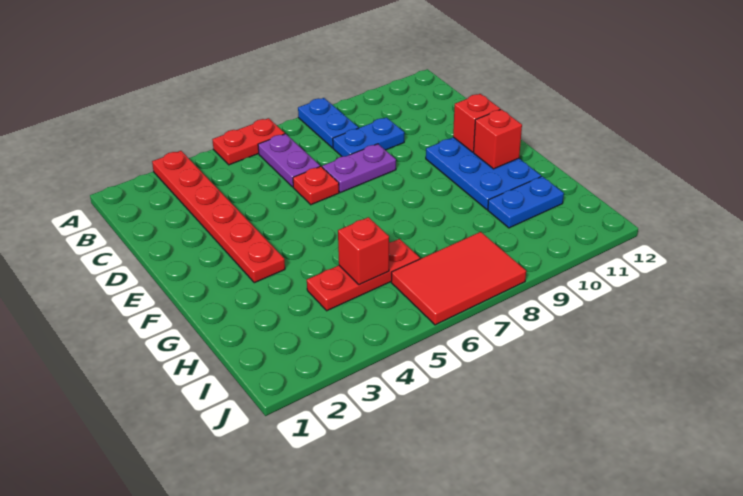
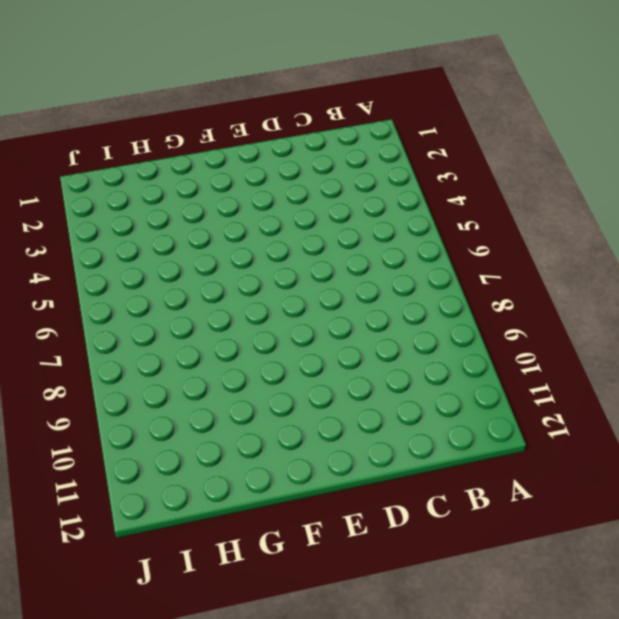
none -> red 1x6 plate [152,151,285,283]
none -> red 1x2 plate [212,118,285,165]
none -> blue 1x2 plate [298,98,358,148]

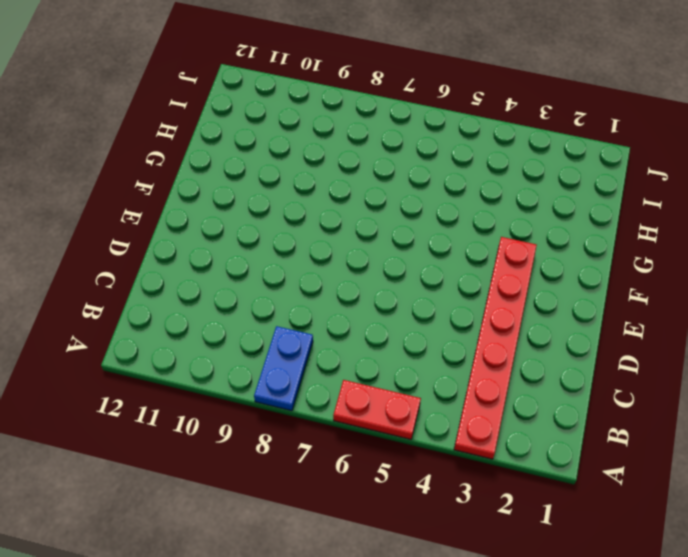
none -> purple 1x2 plate [258,134,320,187]
none -> blue 1x2 plate [333,117,404,157]
none -> red 1x1 plate [293,166,339,205]

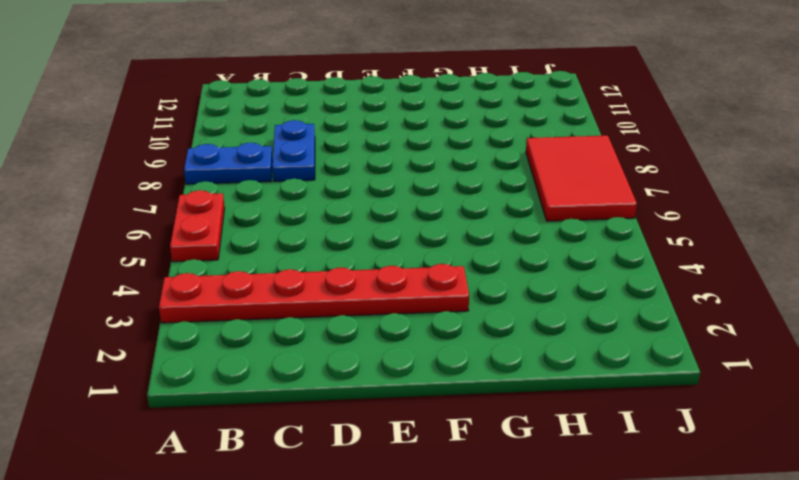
none -> purple 1x2 plate [258,134,320,187]
none -> red 1x1 plate [293,166,339,205]
none -> purple 1x2 plate [322,144,396,193]

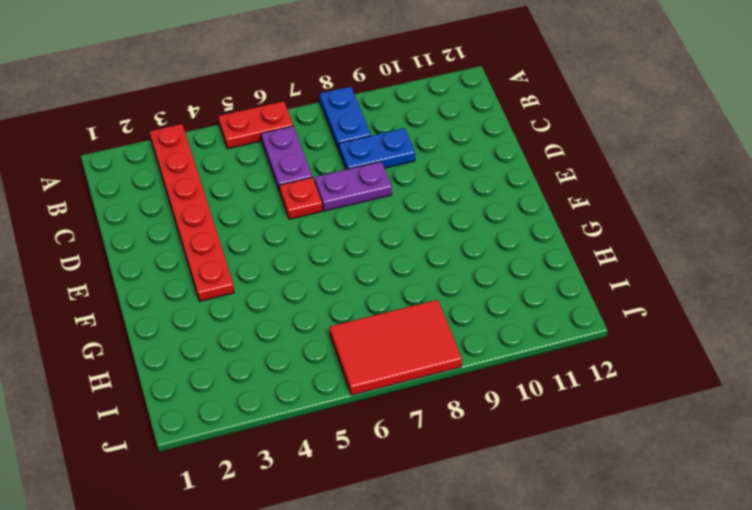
none -> blue 2x3 plate [426,137,541,209]
none -> red 1x3 plate [307,239,420,311]
none -> blue 1x2 plate [488,176,564,228]

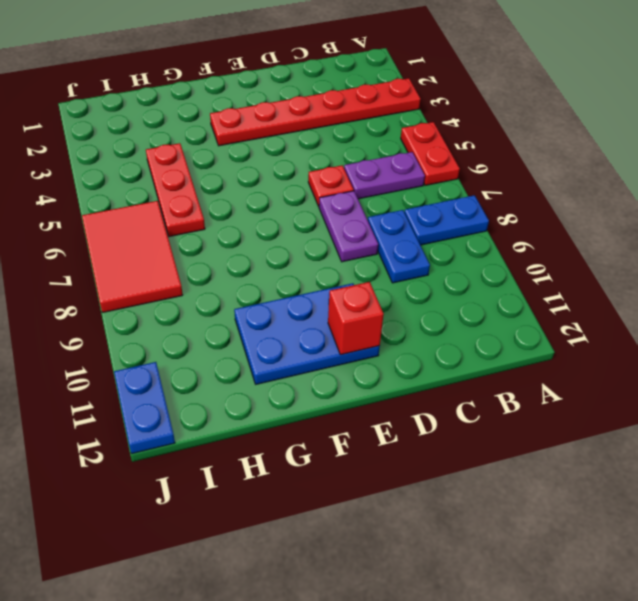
blue 1x2 plate [114,362,175,454] -> blue 1x2 plate moved to [488,176,564,228]
none -> red 1x1 brick [474,109,522,169]
none -> red 1x1 brick [338,217,389,285]

